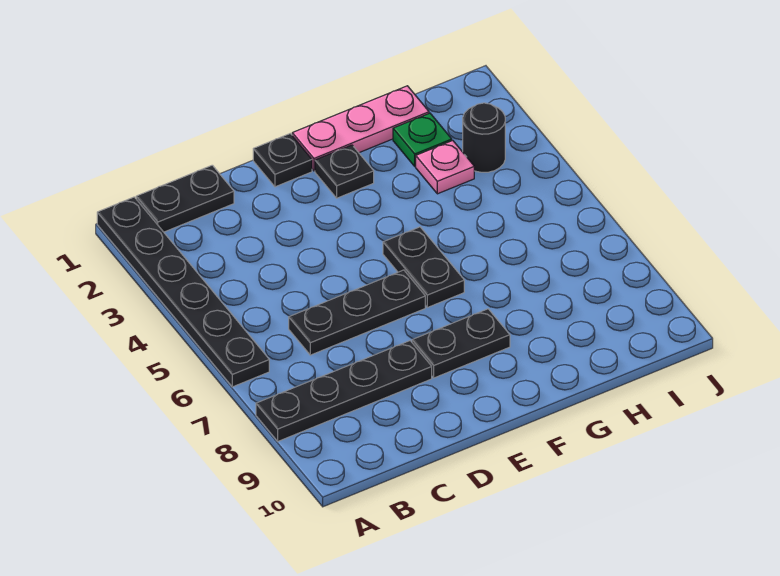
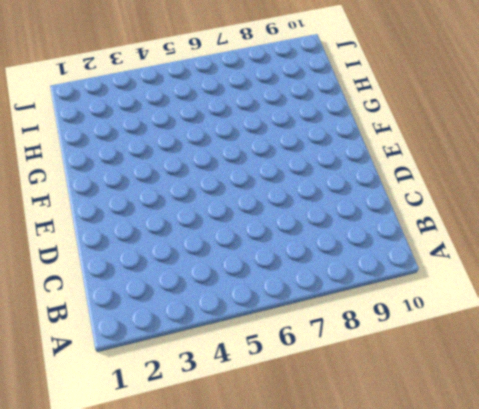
none -> black 1x6 plate [97,197,269,387]
none -> black 1x4 plate [256,341,432,441]
none -> black 1x2 plate [136,165,234,232]

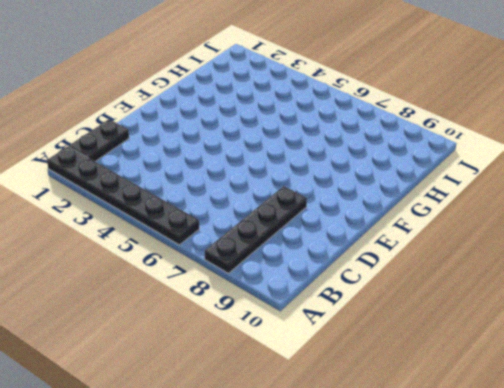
none -> black 1x3 plate [289,270,425,355]
none -> black 1x1 plate [253,134,312,187]
none -> black 1x2 plate [412,309,510,378]

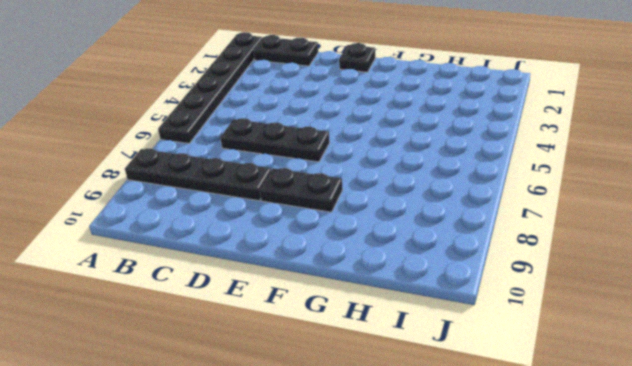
none -> pink 1x3 plate [292,86,429,171]
none -> black 1x1 plate [315,145,374,198]
none -> black 1x2 plate [383,227,464,307]

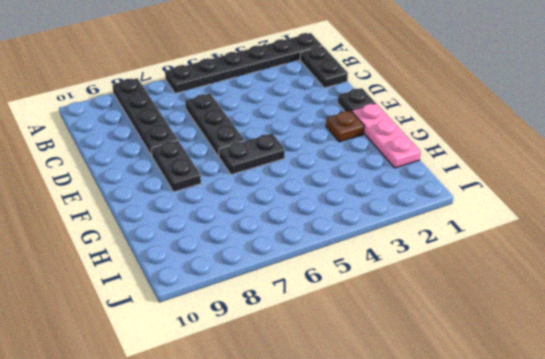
brown 1x1 plate [326,111,364,142] -> black 1x1 plate [315,145,374,198]
none -> green 1x1 plate [393,113,452,166]
none -> pink 1x1 plate [416,141,474,194]
none -> black 1x1 round brick [463,103,505,172]

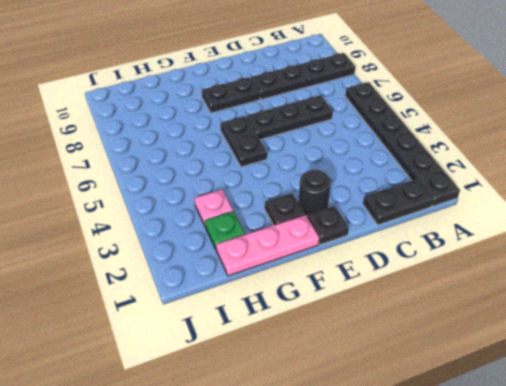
black 1x1 round brick [298,169,331,216] -> black 1x1 round brick moved to [463,103,505,172]

